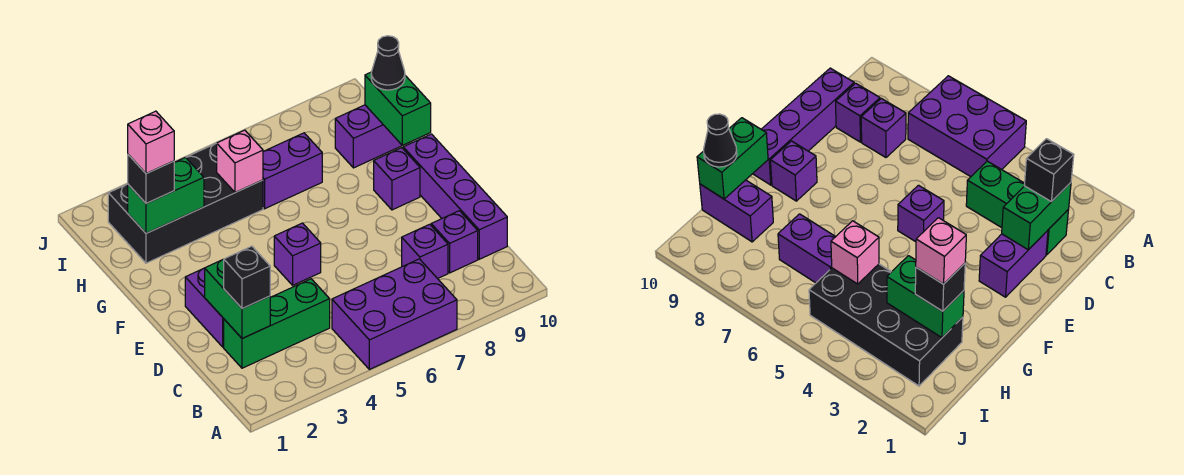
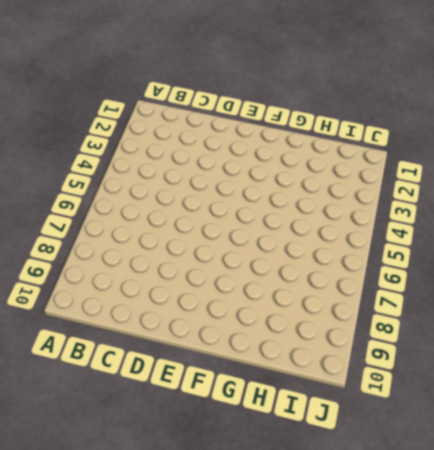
none -> purple 2x3 brick [332,259,457,369]
none -> green 1x3 brick [224,279,330,368]
none -> purple 1x1 brick [402,224,448,279]

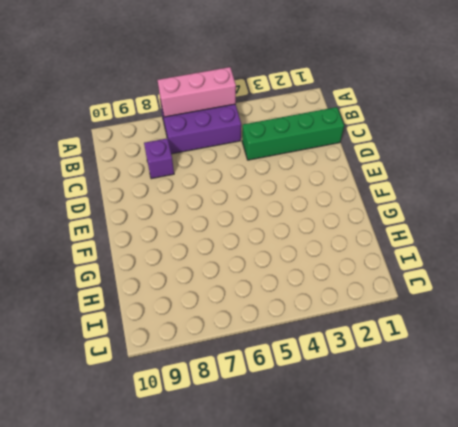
pink 1x3 brick [158,67,236,117] -> none
green 1x4 brick [242,107,344,160] -> green 1x3 brick [224,279,330,368]
none -> purple 1x1 brick [431,211,478,273]
none -> purple 1x4 brick [403,134,507,259]
none -> purple 1x2 brick [185,268,224,347]

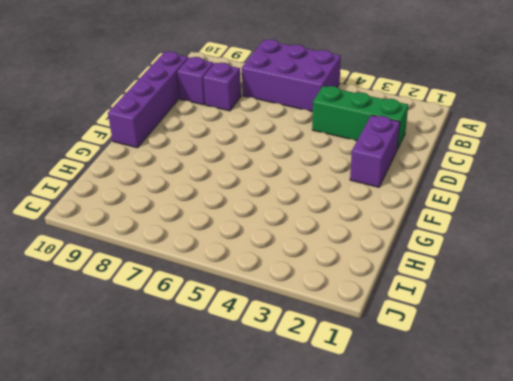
none -> purple 1x1 brick [274,223,321,285]
none -> purple 1x1 brick [374,148,420,210]
none -> black 2x4 brick [108,143,263,263]

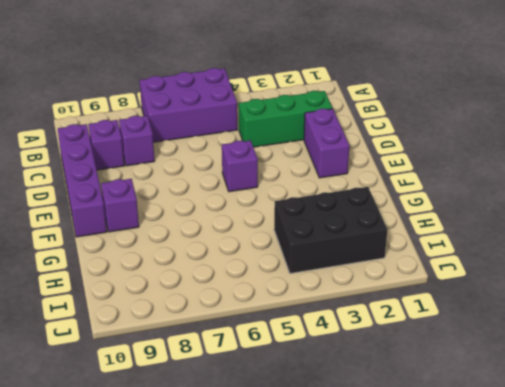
black 2x3 brick [274,187,387,274] -> black 2x4 brick [108,143,263,263]
none -> purple 1x2 brick [263,133,322,209]
none -> purple 1x2 brick [335,105,402,168]
none -> green 1x2 brick [205,260,270,338]

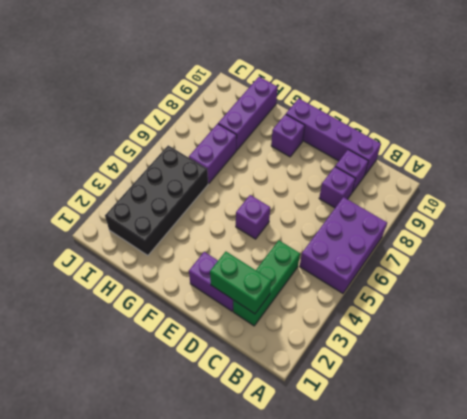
purple 1x3 brick [218,77,278,150] -> purple 1x2 brick [335,105,402,168]
none -> green 1x2 brick [365,72,431,145]
none -> green 1x2 brick [128,157,204,233]
none -> pink 1x1 brick [217,130,263,193]

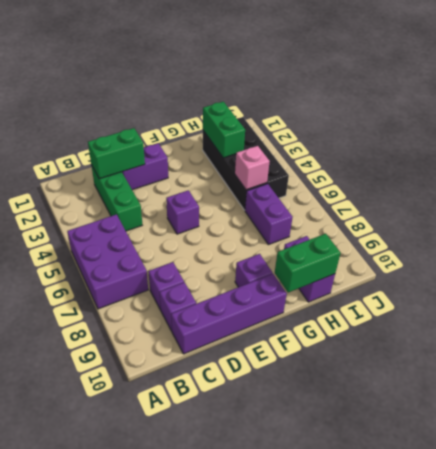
none -> black 1x1 brick [223,246,270,309]
none -> black 1x1 brick [128,155,174,204]
none -> black 1x1 cone [371,36,405,90]

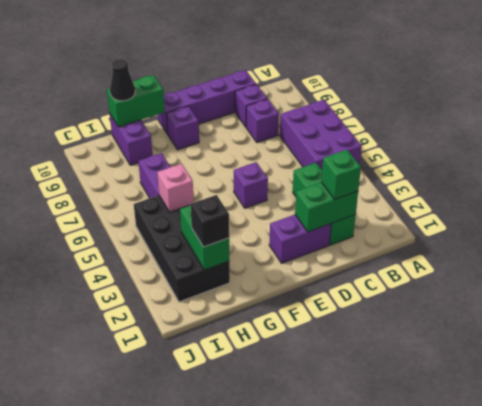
green 1x1 brick [321,150,361,199] -> black 1x1 brick [223,246,270,309]
none -> pink 1x1 brick [128,111,174,174]

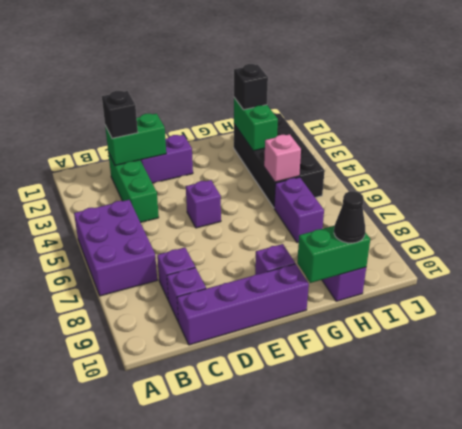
none -> pink 1x1 brick [128,111,174,174]

